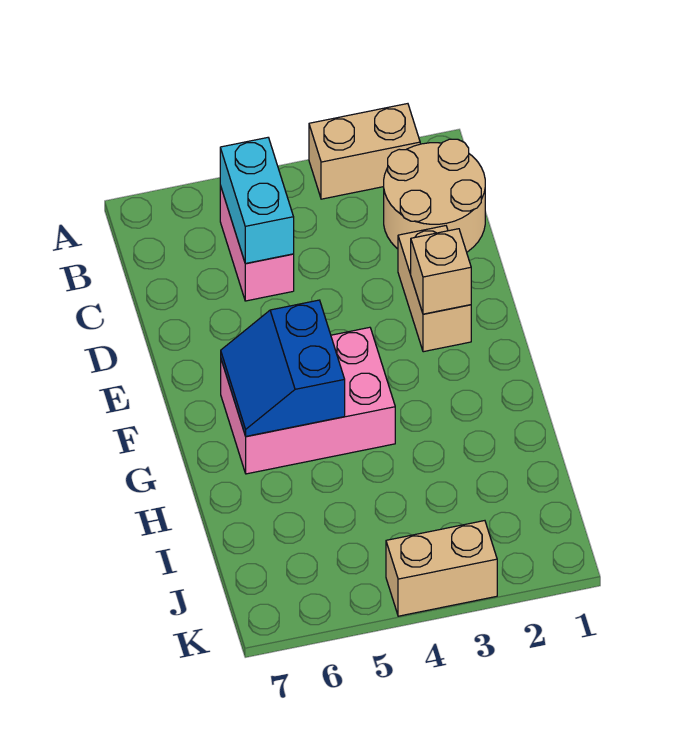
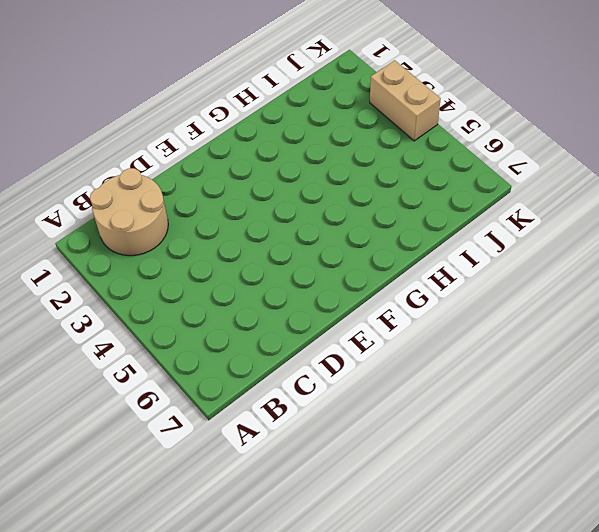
none -> tan 1x2 brick [309,104,420,199]
none -> pink 1x2 brick [220,186,294,301]

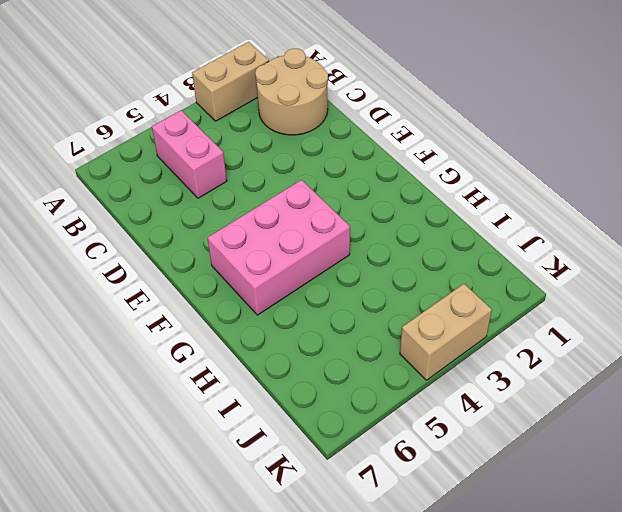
none -> tan 1x2 brick [398,226,471,352]
none -> cyan 1x2 brick [220,138,294,263]

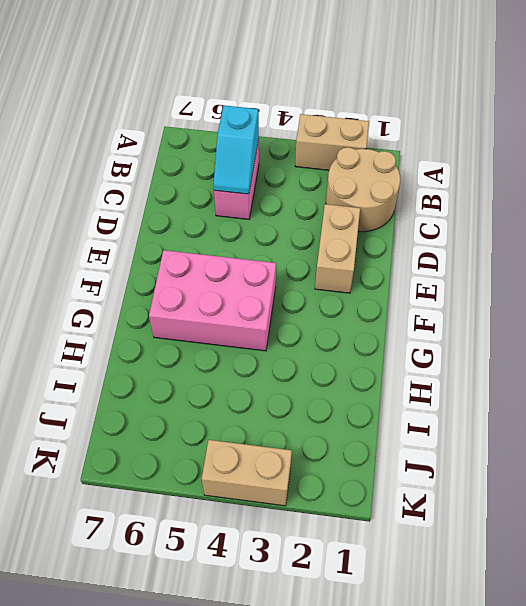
cyan 1x2 slope [213,105,259,194] -> cyan 1x2 brick [220,138,294,263]
none -> tan 1x1 brick [411,229,471,314]
none -> blue 2x2 slope [221,300,345,436]

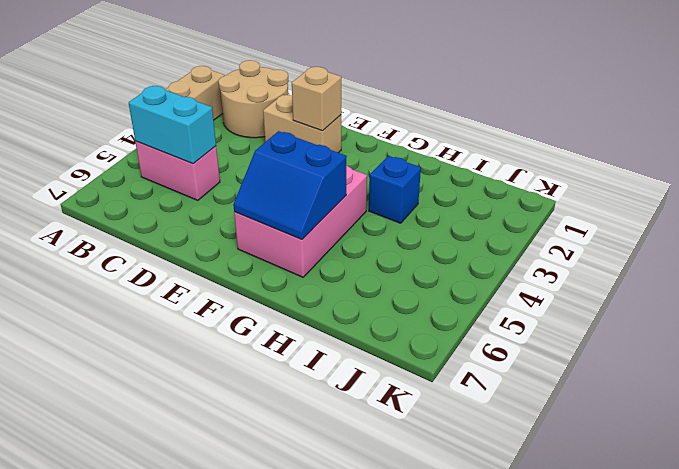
blue 1x1 brick [369,156,421,223] -> none
none -> tan 1x2 brick [386,521,497,616]

